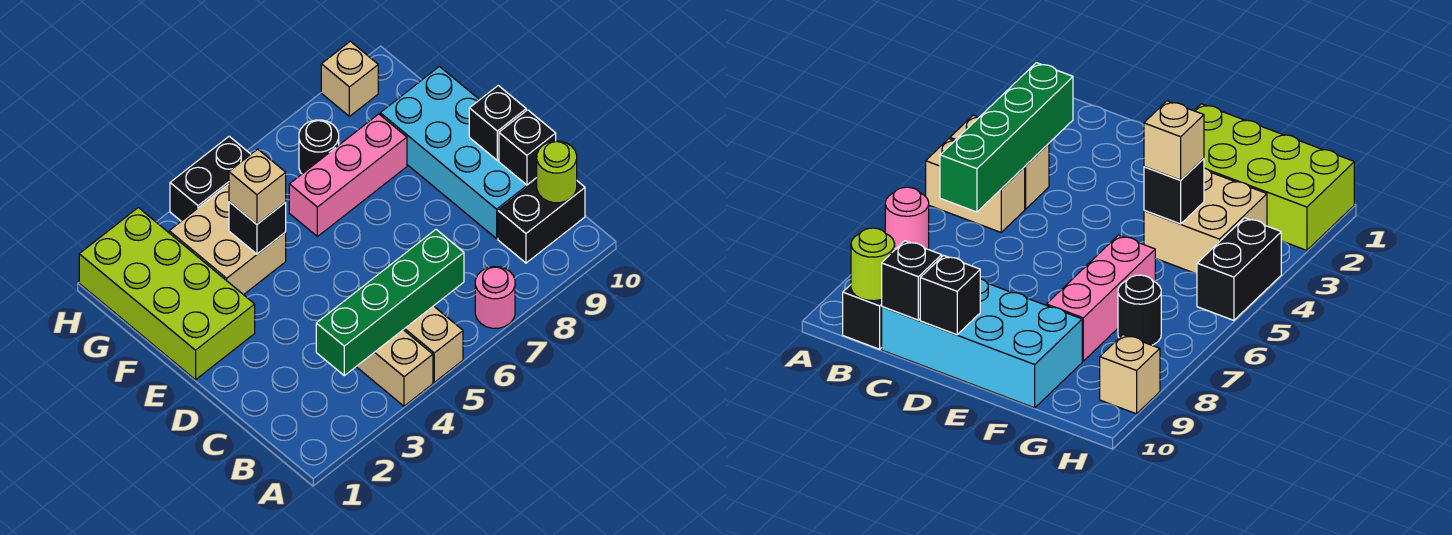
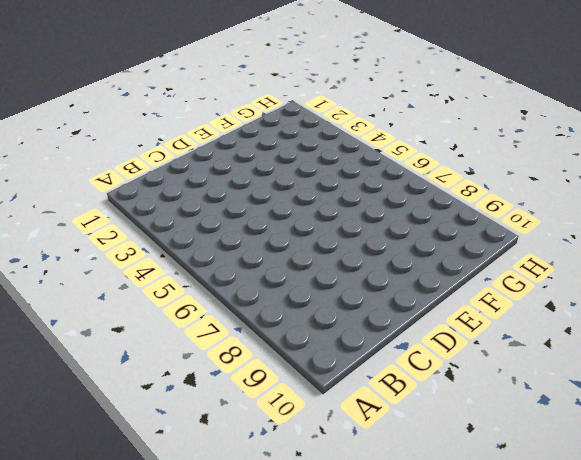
none -> tan 1x2 brick [356,330,433,406]
none -> tan 1x2 brick [403,306,463,382]
none -> pink 1x1 round brick [475,267,515,328]

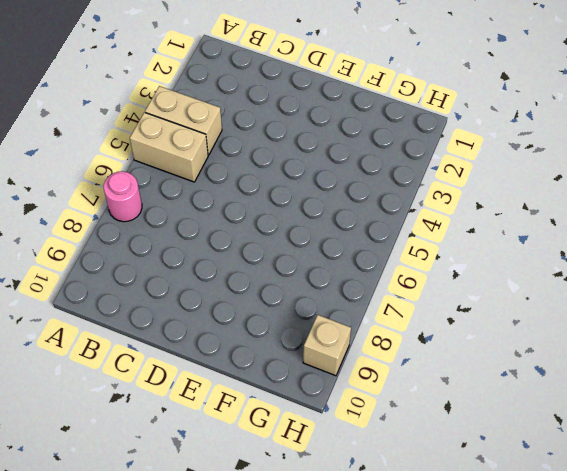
none -> black 1x2 brick [498,180,585,263]
none -> cyan 2x4 brick [380,67,537,239]
none -> lime 2x4 brick [79,208,255,380]

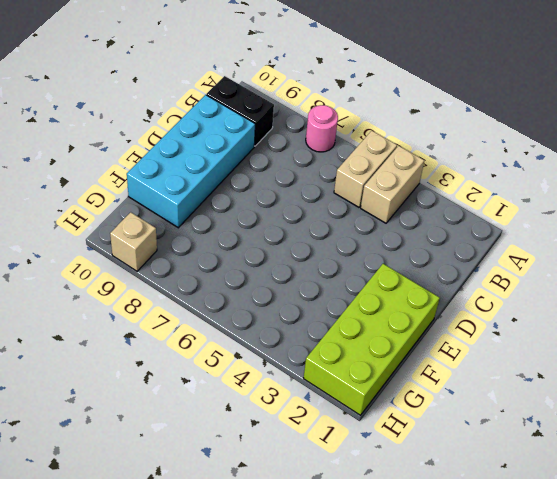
none -> tan 2x2 brick [169,185,286,295]
none -> pink 1x3 brick [289,114,407,237]
none -> black 1x1 round brick [299,120,339,174]

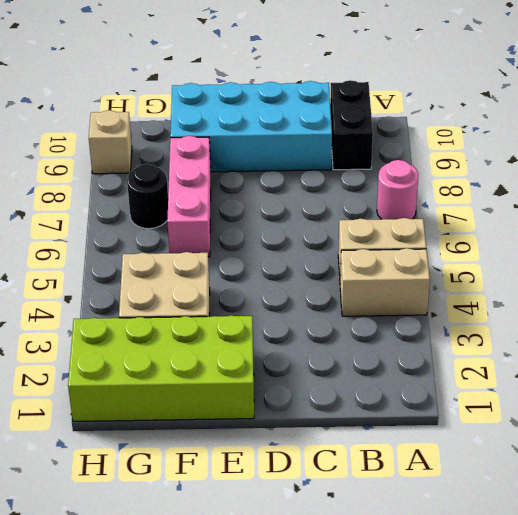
none -> black 1x2 brick [170,136,251,221]
none -> green 1x4 brick [316,230,464,375]
none -> lime 1x1 round brick [537,141,577,203]

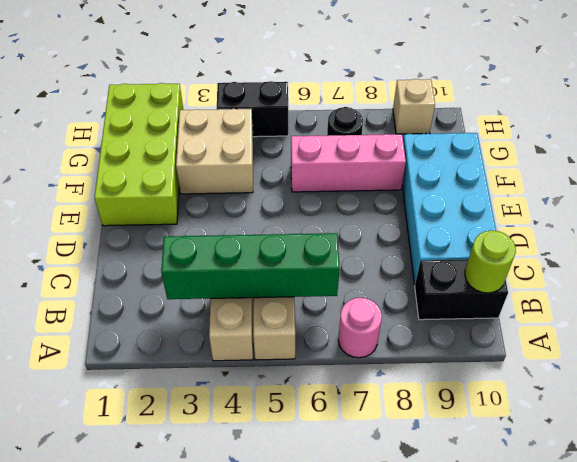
none -> black 1x1 brick [499,110,556,185]
none -> black 1x1 brick [469,86,526,160]
none -> black 1x1 brick [229,202,286,254]

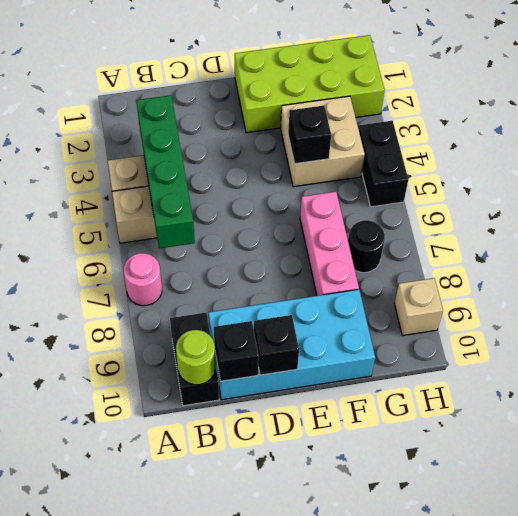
none -> tan 1x1 brick [229,149,286,224]

